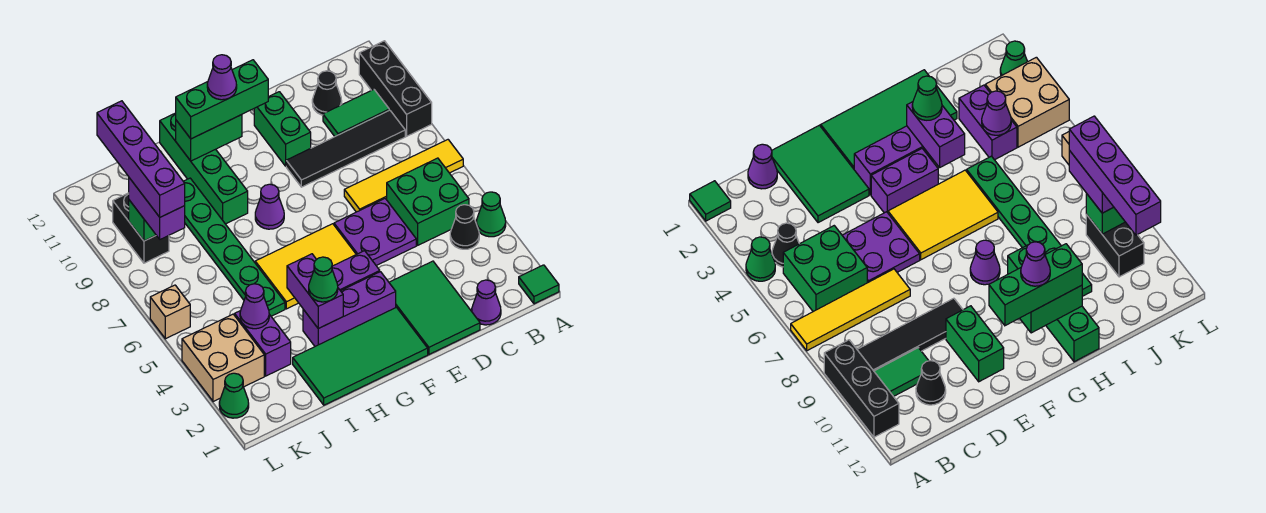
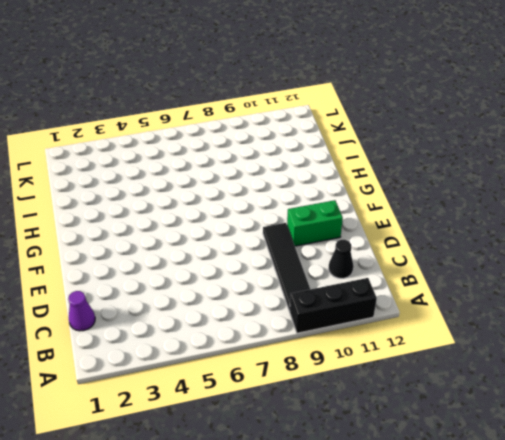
none -> green 1x1 tile [519,265,559,304]
none -> green 1x1 cone [476,192,506,237]
none -> yellow 1x4 tile [344,140,463,212]
none -> black 1x1 cone [450,205,479,249]

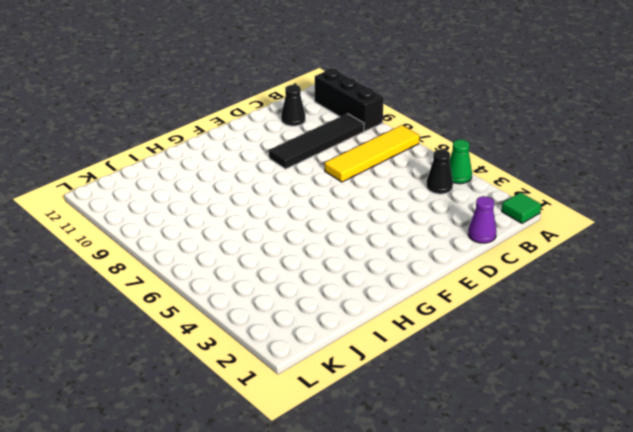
none -> green 2x2 brick [387,158,469,245]
none -> green 1x2 tile [323,89,389,136]
none -> green 2x3 tile [389,261,480,354]
none -> purple 2x2 plate [334,199,416,266]

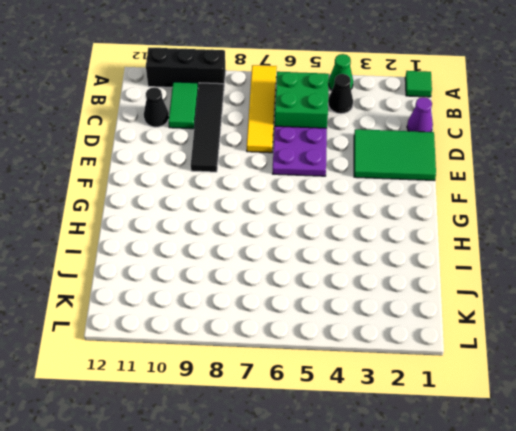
none -> green 1x2 brick [254,92,311,166]
none -> green 2x4 tile [293,307,428,405]
none -> purple 1x3 brick [303,272,396,346]
none -> purple 1x2 brick [332,251,380,291]

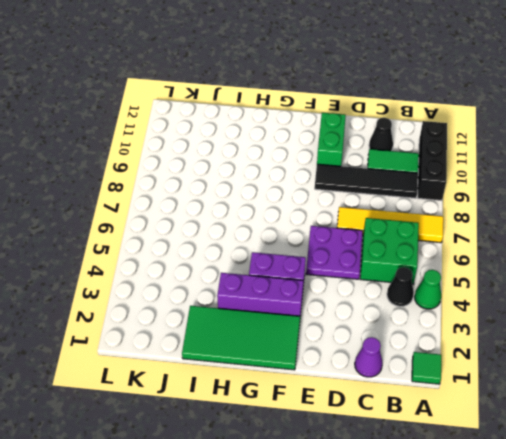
none -> green 2x3 tile [389,261,480,354]
none -> yellow 2x3 tile [255,224,356,309]
none -> purple 1x1 cone [255,184,284,229]
none -> green 1x4 brick [160,113,248,224]

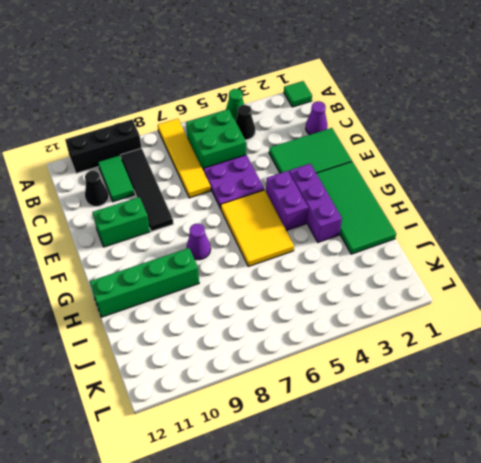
none -> green 1x6 plate [183,178,285,316]
none -> purple 1x2 brick [235,311,291,376]
none -> tan 2x2 brick [182,314,264,402]
none -> black 1x2 brick [113,193,169,263]

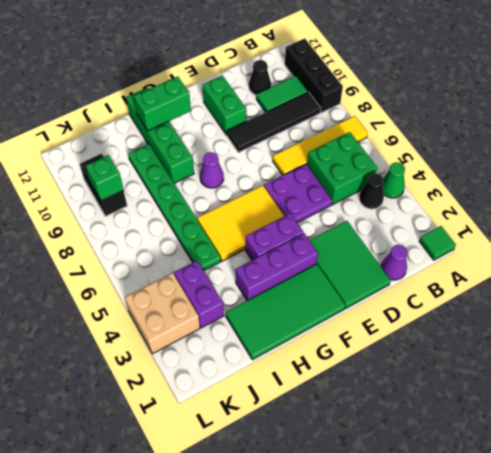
none -> green 1x1 cone [219,373,249,418]
none -> tan 1x1 brick [150,285,190,339]
none -> purple 1x2 brick [287,254,343,329]
none -> purple 1x1 cone [240,284,269,329]

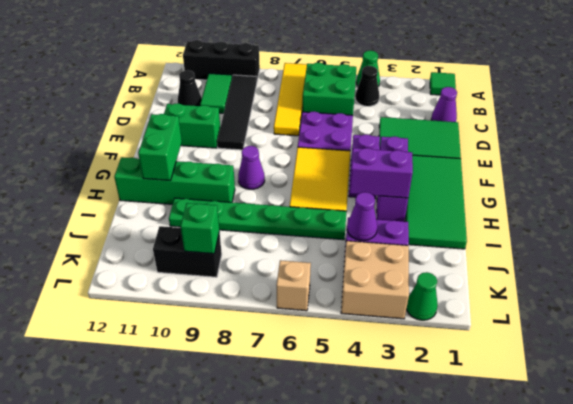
none -> green 1x3 brick [176,60,268,139]
none -> green 1x1 cone [309,257,338,302]
none -> purple 1x2 brick [129,178,185,239]
none -> purple 1x1 cone [207,55,237,100]

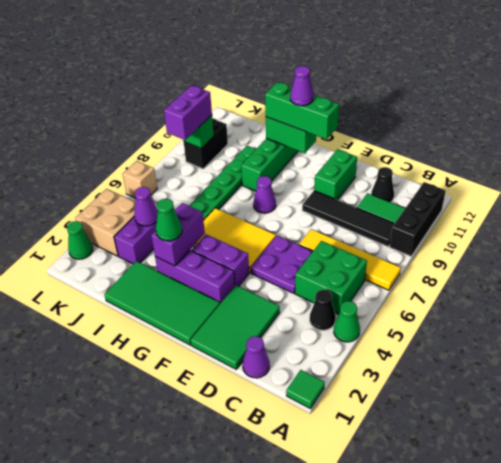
none -> purple 1x4 brick [97,101,185,217]

